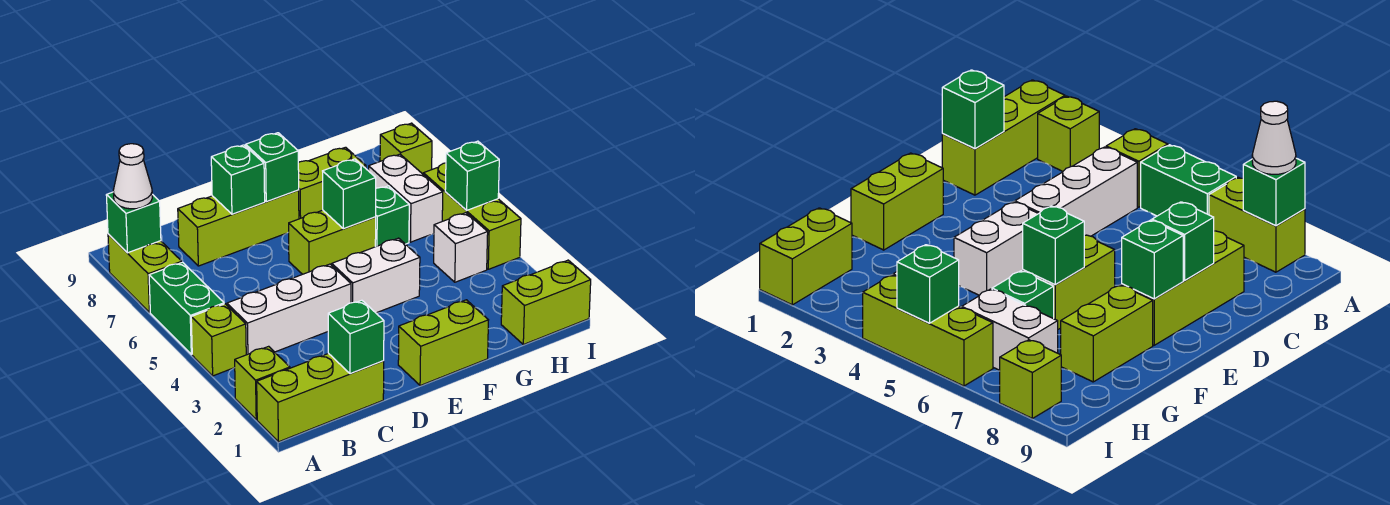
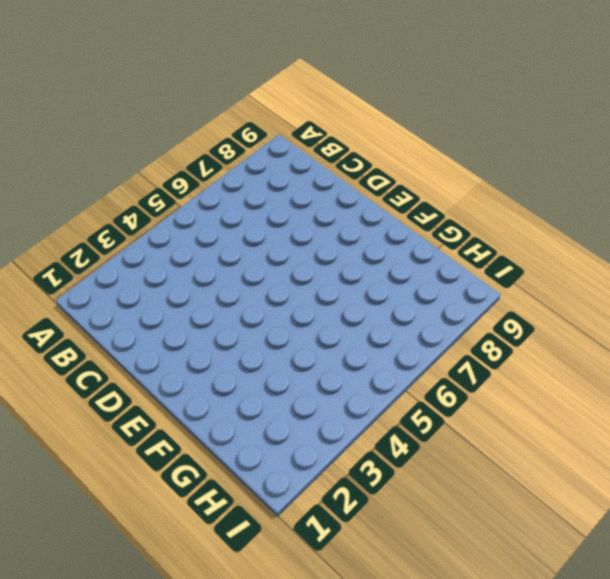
none -> lime 1x3 brick [257,353,384,442]
none -> lime 1x1 brick [235,346,290,420]
none -> lime 1x1 brick [191,304,246,376]

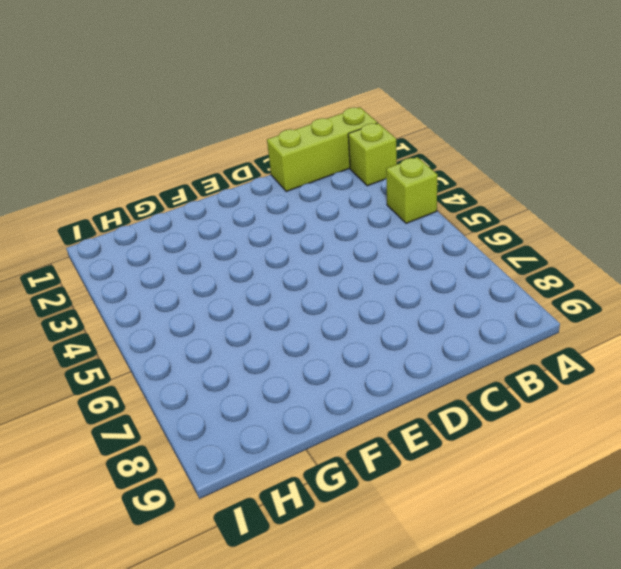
none -> green 1x2 brick [149,262,224,354]
none -> lime 1x2 brick [108,234,182,313]
none -> white 1x3 brick [227,264,351,355]

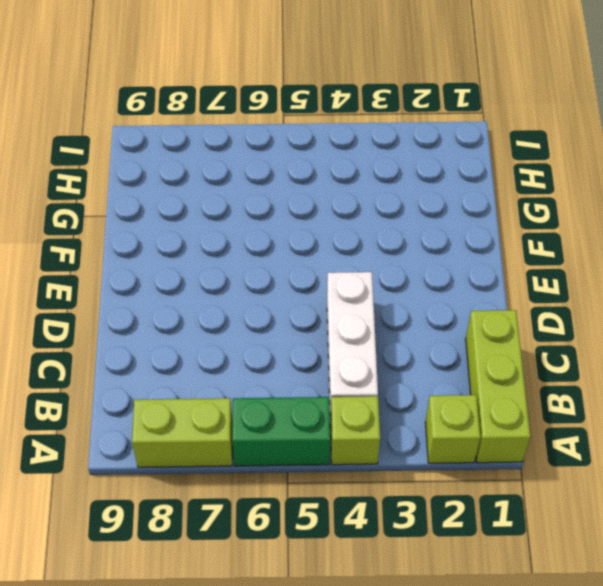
none -> lime 1x3 brick [178,190,299,266]
none -> lime 1x2 brick [398,300,488,386]
none -> white 1x2 brick [332,238,420,313]

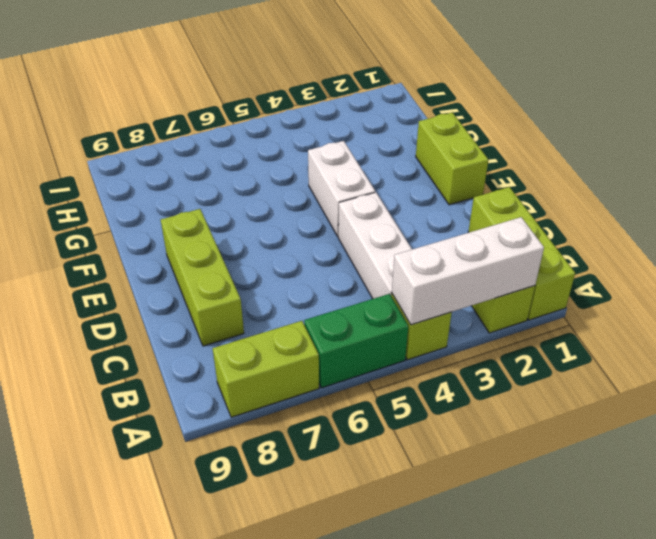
white 1x3 brick [392,217,544,325] -> none
none -> lime 1x2 brick [289,210,376,274]
none -> lime 1x2 brick [298,147,366,219]
none -> green 1x1 brick [375,186,409,247]

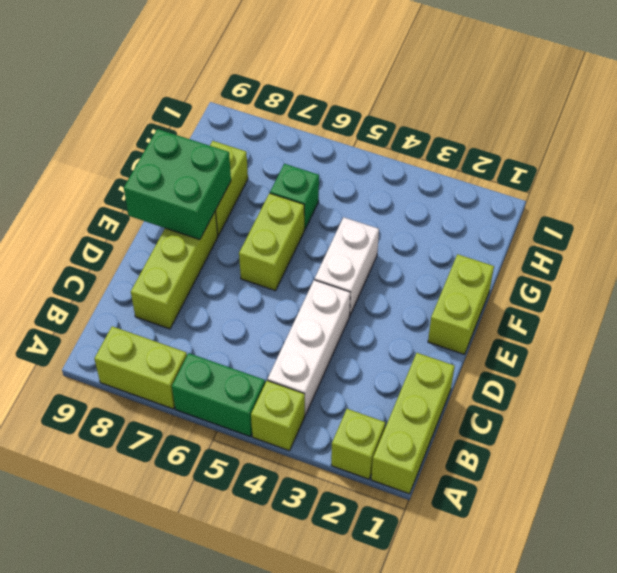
green 2x2 brick [124,129,231,240] -> green 1x1 brick [246,133,299,202]
none -> lime 1x2 brick [501,260,591,345]
none -> white 1x1 brick [434,213,488,282]
none -> white 1x2 brick [369,154,443,242]

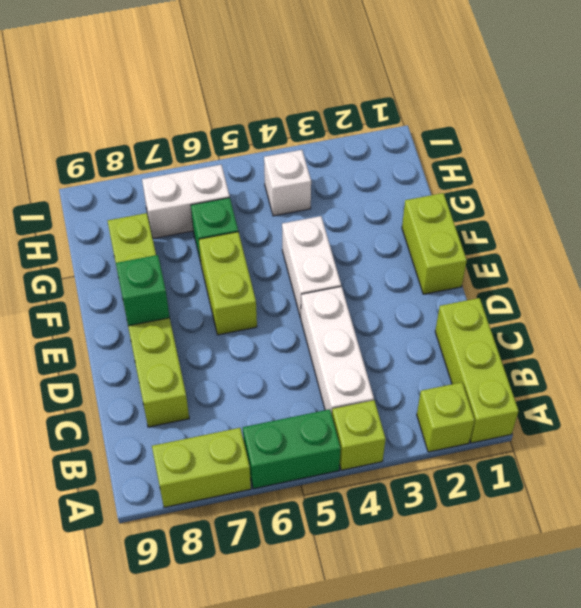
none -> lime 1x2 brick [501,260,591,345]
none -> lime 1x3 brick [423,163,521,269]
none -> lime 1x1 brick [380,123,432,174]

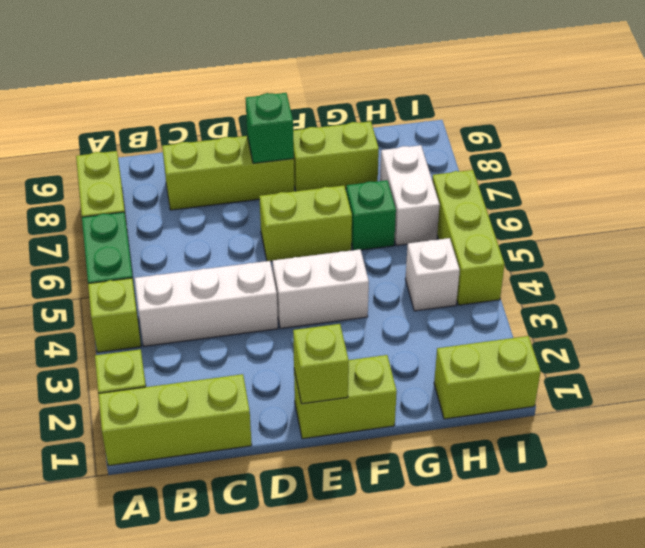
lime 1x1 brick [293,324,349,404] -> lime 1x1 brick moved to [380,123,432,174]
none -> green 1x1 brick [106,192,161,253]
none -> green 1x1 brick [328,300,384,374]
none -> green 1x1 brick [211,145,265,214]

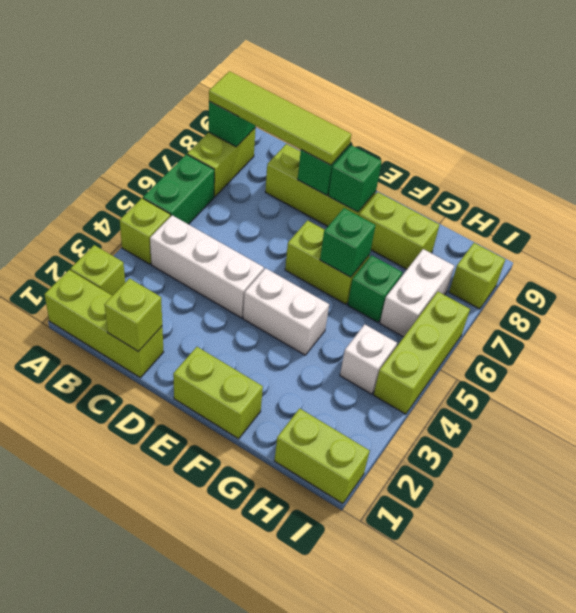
lime 1x4 tile [209,71,351,165] -> white 1x1 cone [113,144,152,209]
lime 1x1 brick [104,278,162,352] -> green 1x1 brick [328,300,384,374]
none -> green 1x1 brick [445,141,499,210]

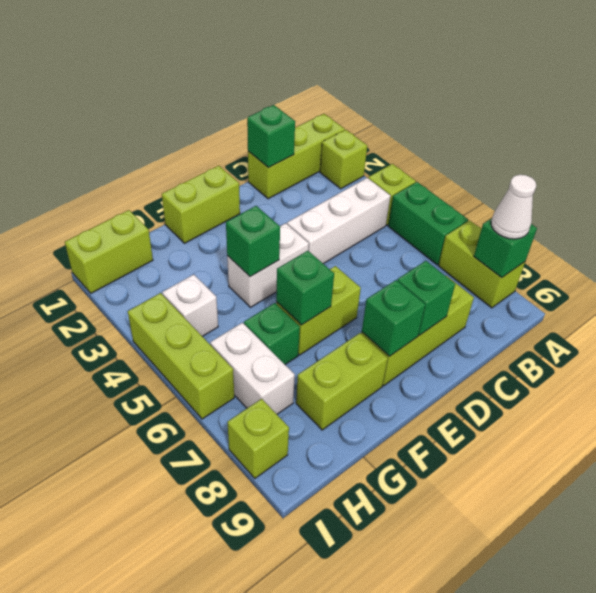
green 1x1 brick [226,206,280,277] -> green 1x1 brick moved to [445,141,499,210]

